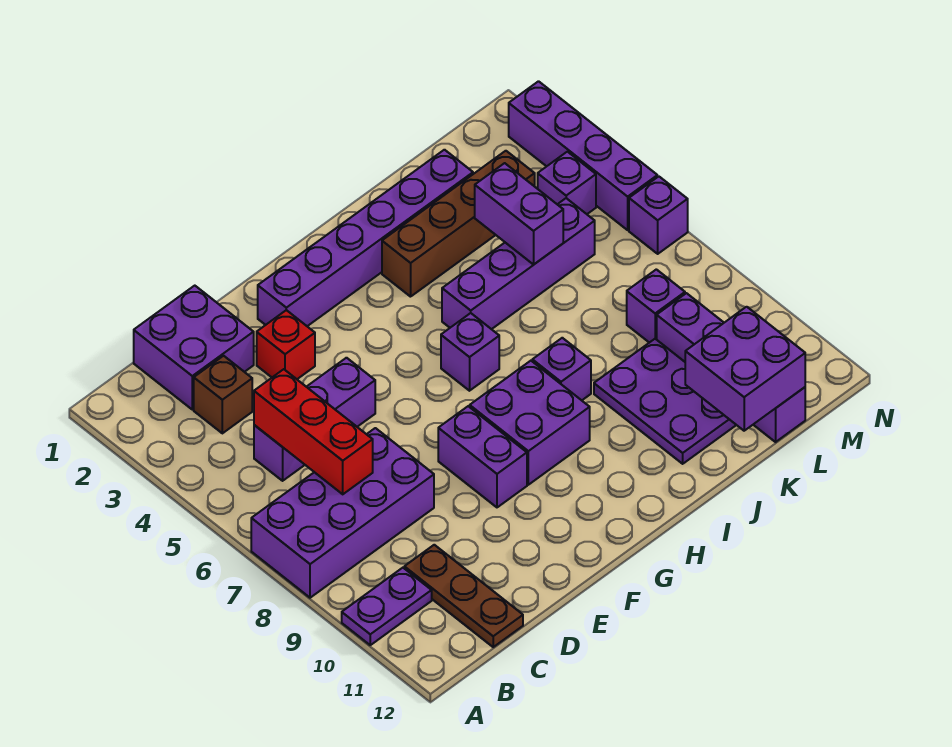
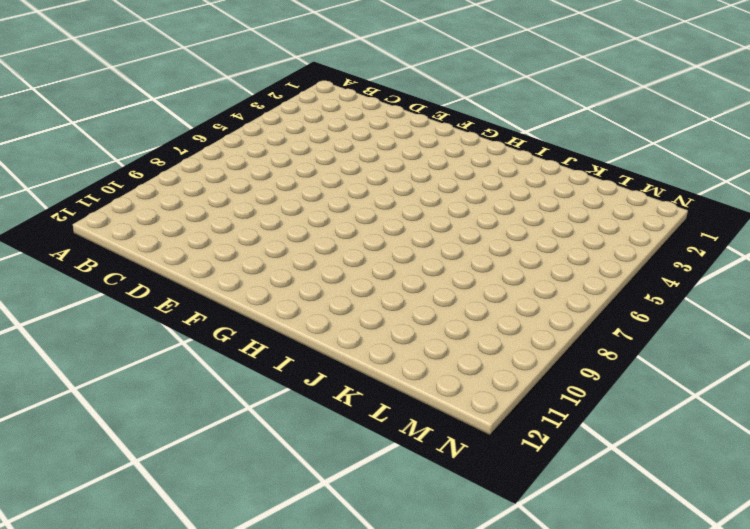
none -> purple 2x4 brick [251,428,434,598]
none -> purple 1x2 plate [342,568,432,645]
none -> purple 2x2 brick [134,286,254,410]

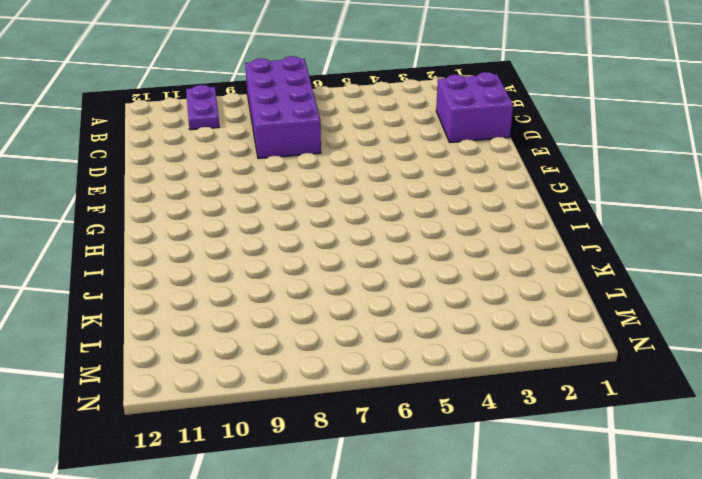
none -> brown 1x1 brick [194,356,252,433]
none -> purple 1x3 brick [254,358,375,481]
none -> brown 1x3 plate [404,545,523,647]

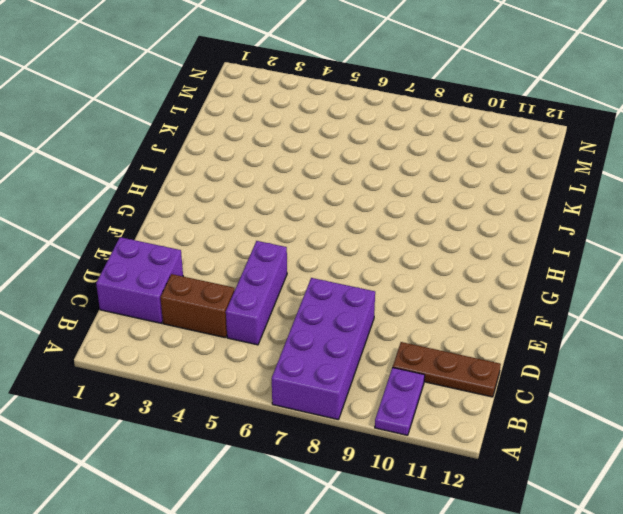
brown 1x2 brick [160,274,234,338] -> brown 1x1 brick [194,356,252,433]
none -> red 1x1 brick [257,310,315,379]
none -> purple 1x6 brick [258,150,473,326]
none -> purple 1x2 brick [438,406,527,507]

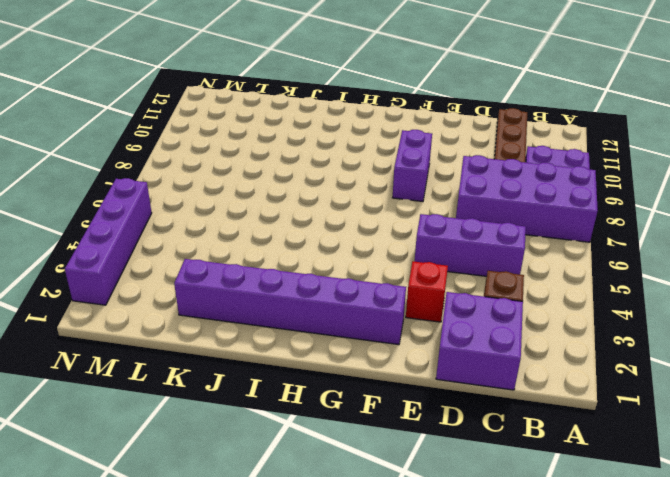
none -> purple 2x2 brick [470,361,590,485]
none -> purple 1x1 brick [441,313,499,391]
none -> brown 1x4 brick [382,151,535,297]

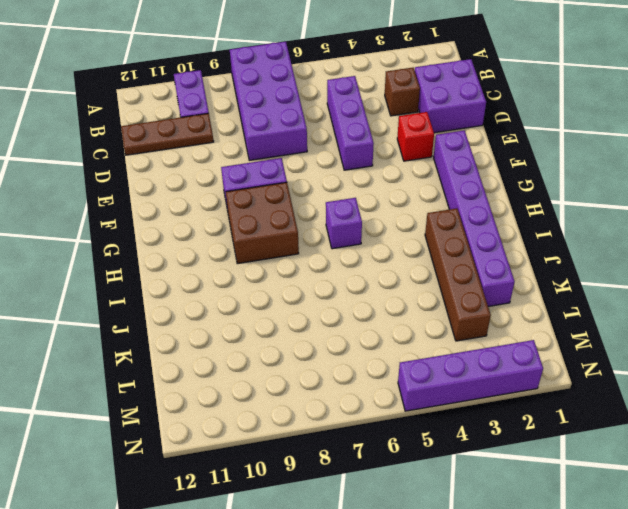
brown 2x2 brick [226,182,299,264] -> purple 2x2 brick [470,361,590,485]
none -> purple 1x4 brick [442,198,595,329]
none -> purple 1x1 brick [532,338,591,400]
none -> purple 2x3 plate [594,339,736,464]

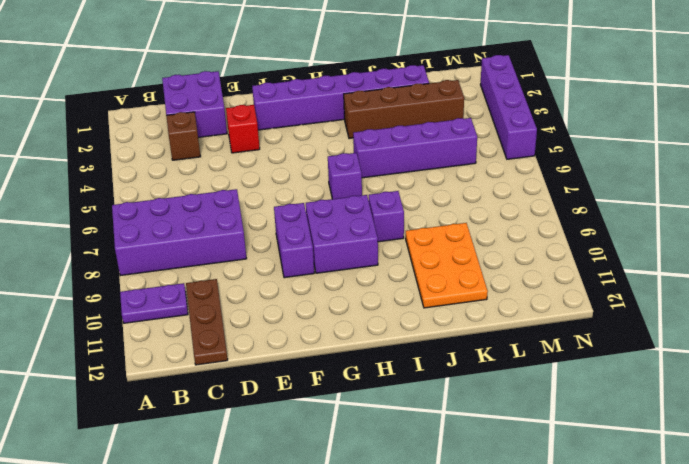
orange 2x3 plate [406,223,488,308] -> purple 2x3 plate [594,339,736,464]
none -> purple 1x3 brick [254,358,375,481]
none -> purple 1x1 brick [627,269,685,343]
none -> purple 1x4 brick [657,293,805,442]

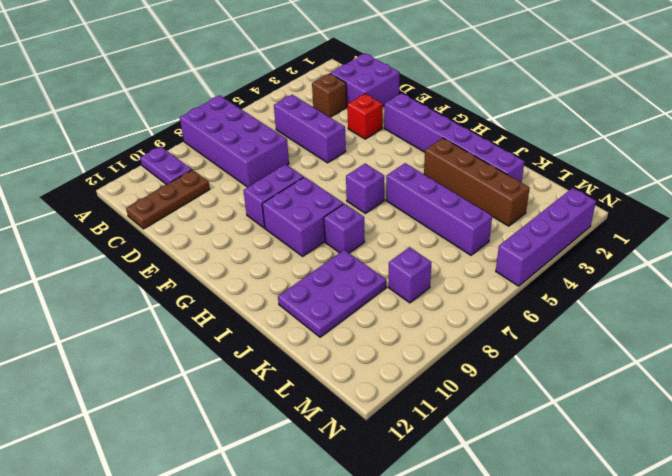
none -> purple 1x4 brick [657,293,805,442]
none -> purple 1x1 brick [538,152,596,214]
none -> purple 1x1 brick [629,176,688,254]

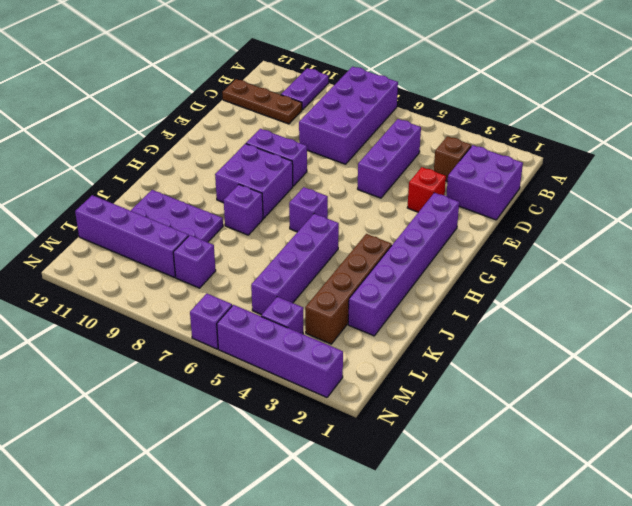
none -> red 1x3 brick [254,369,373,494]
none -> purple 1x2 brick [475,163,563,264]
none -> purple 2x2 brick [685,307,805,431]

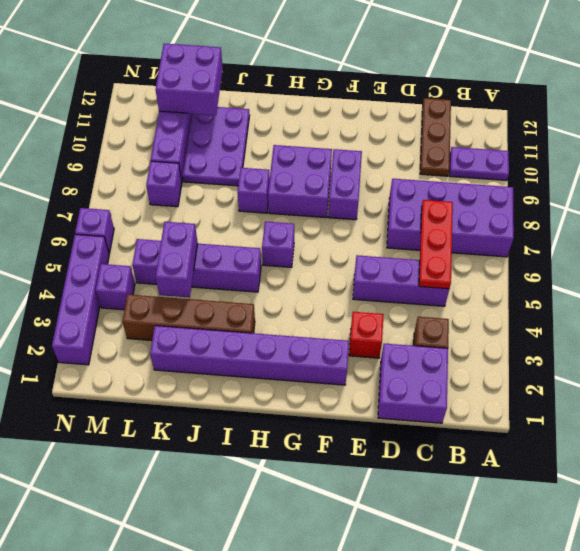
red 1x3 plate [419,200,453,289] -> red 1x3 brick [254,369,373,494]

